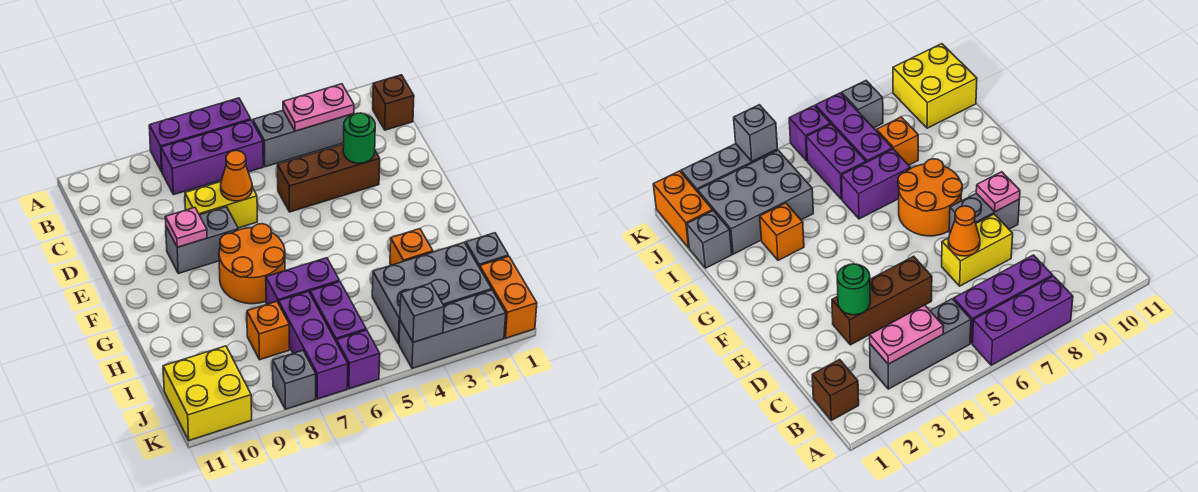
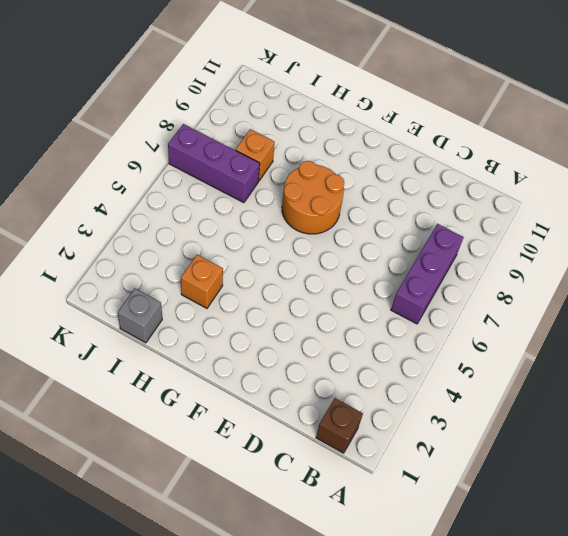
none -> purple 1x3 brick [149,98,251,172]
none -> grey 1x3 brick [253,111,353,167]
none -> brown 1x3 brick [277,144,380,212]

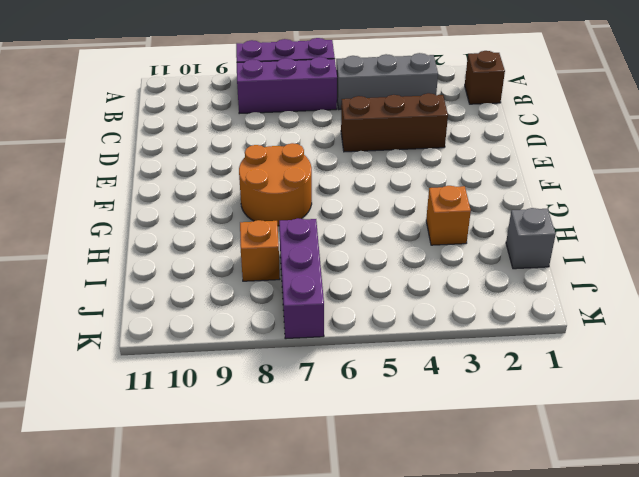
none -> yellow 1x2 brick [185,182,257,228]
none -> grey 1x2 brick [166,207,238,273]
none -> purple 1x2 brick [266,258,339,304]

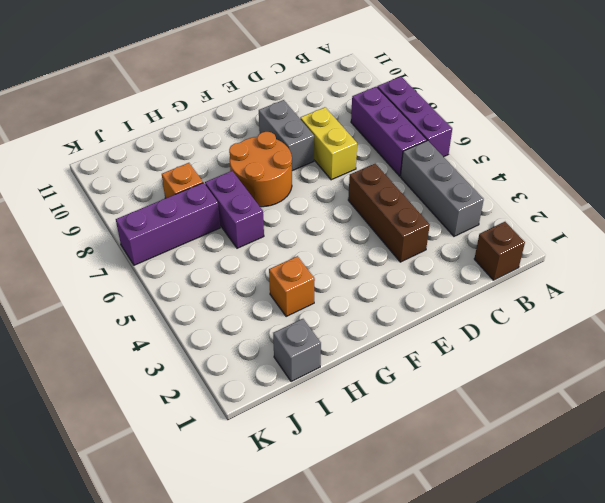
none -> grey 2x3 brick [372,243,492,344]
none -> purple 1x2 brick [310,282,366,342]
none -> orange 1x2 brick [480,256,537,338]

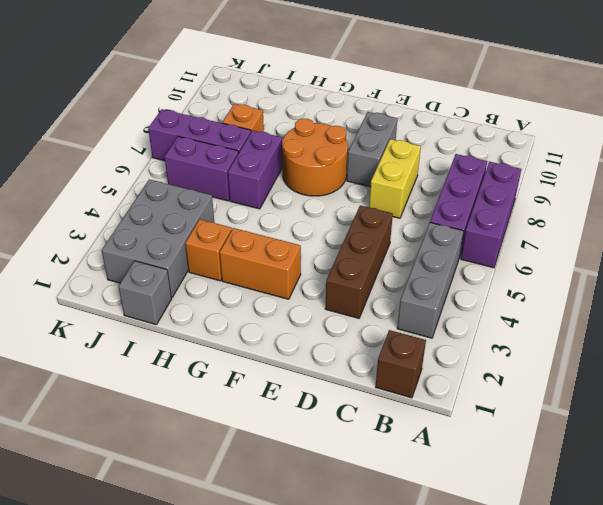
orange 1x2 brick [220,228,301,299] -> orange 1x2 brick moved to [480,256,537,338]
none -> yellow 2x2 brick [163,346,252,440]
none -> grey 1x3 brick [399,290,506,368]
none -> purple 1x1 brick [337,330,380,389]

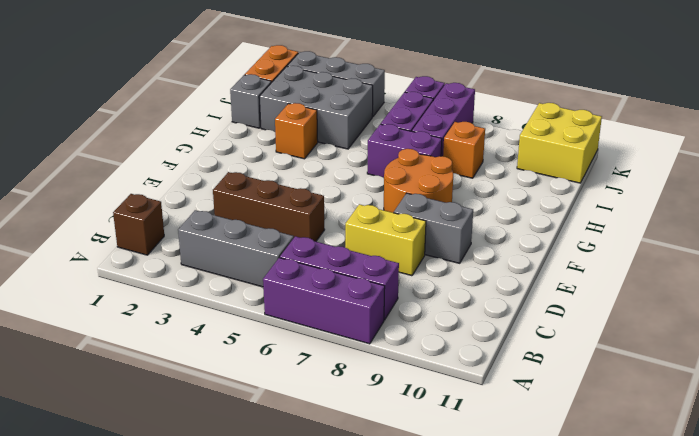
none -> grey 1x1 brick [273,350,316,409]
none -> pink 1x2 plate [283,84,354,131]
none -> green 1x1 round brick [343,113,375,163]

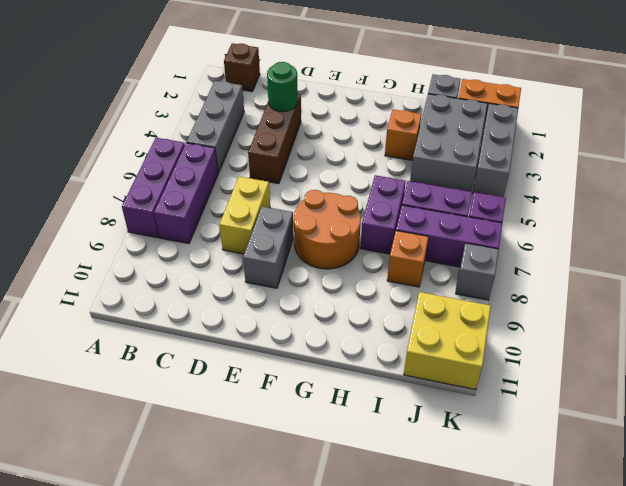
none -> pink 1x2 plate [283,84,354,131]
none -> orange 1x1 cone [221,151,252,201]
none -> pink 1x1 plate [165,207,207,247]

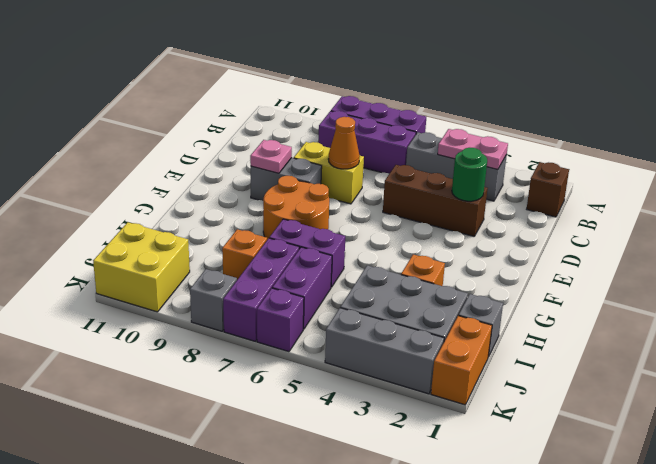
none -> grey 1x1 brick [400,283,444,342]

